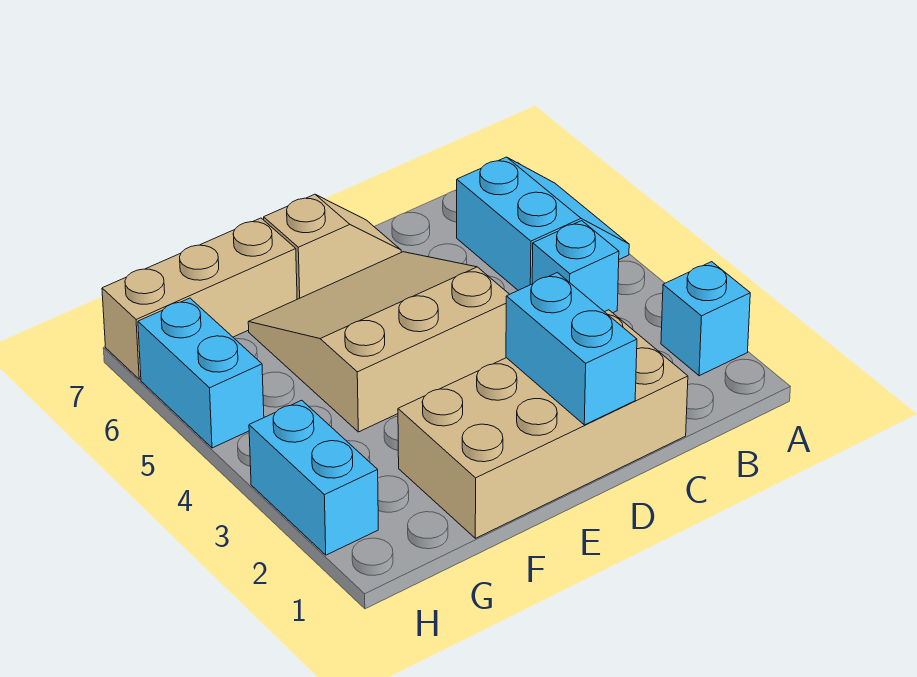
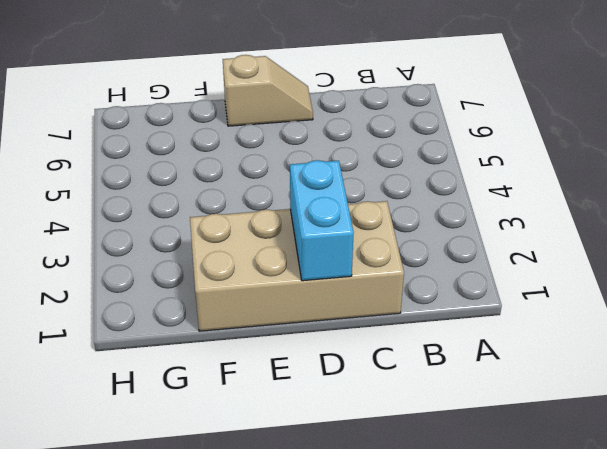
none -> cyan 1x1 brick [661,262,750,376]
none -> cyan 2x2 slope [457,157,629,290]

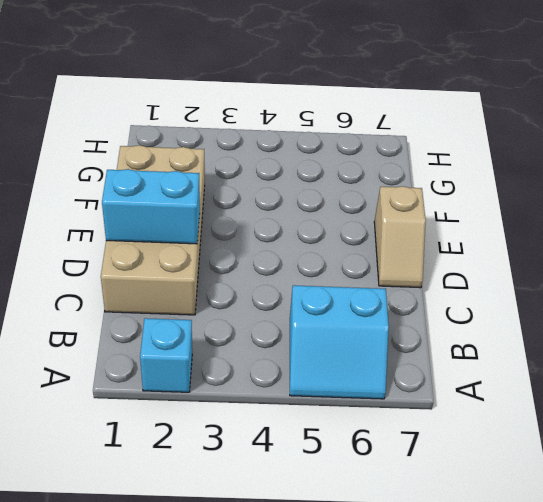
none -> cyan 1x1 brick [532,221,619,313]
none -> tan 3x3 slope [248,252,509,432]

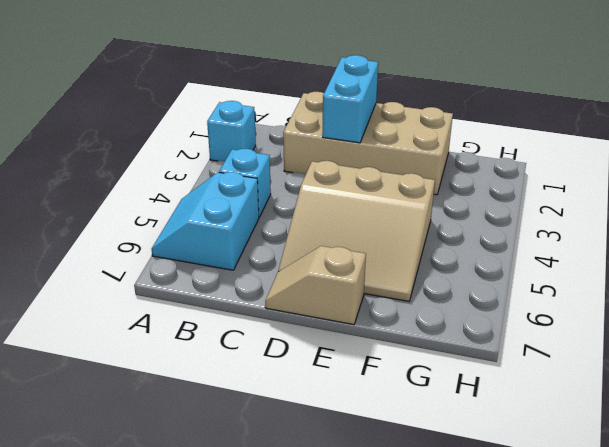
none -> tan 1x3 brick [102,218,297,379]
none -> cyan 1x2 brick [249,400,378,555]

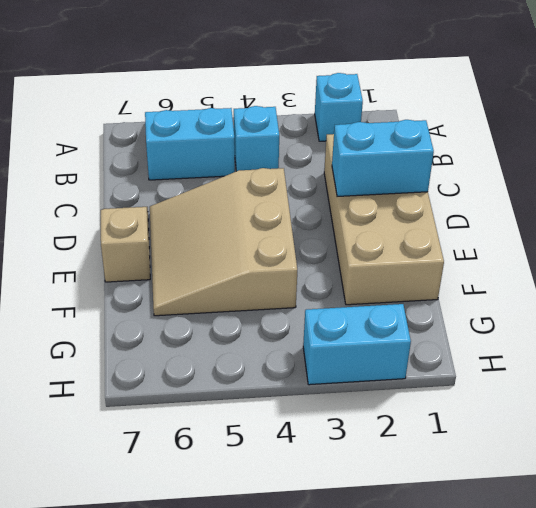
none -> tan 1x3 brick [102,218,297,379]
none -> cyan 1x2 brick [138,298,264,448]

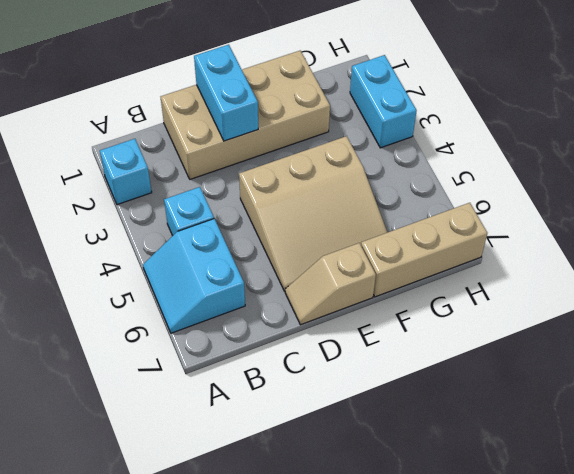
none -> cyan 1x2 brick [138,298,264,448]

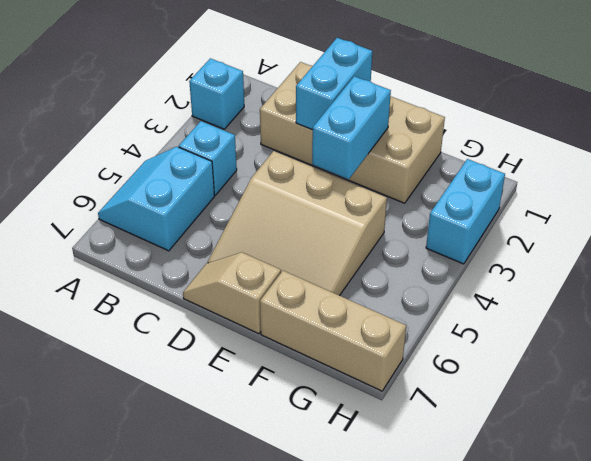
cyan 1x2 brick [312,76,391,179] -> cyan 1x2 brick moved to [138,298,264,448]

